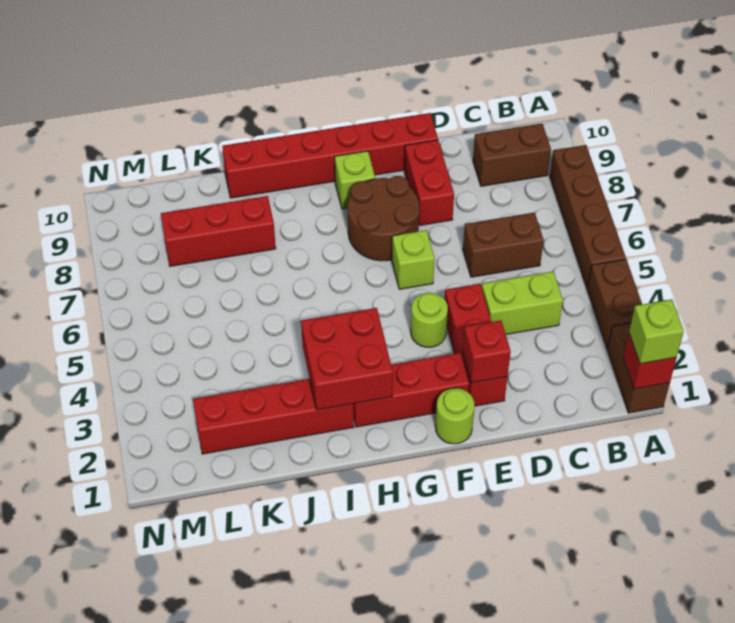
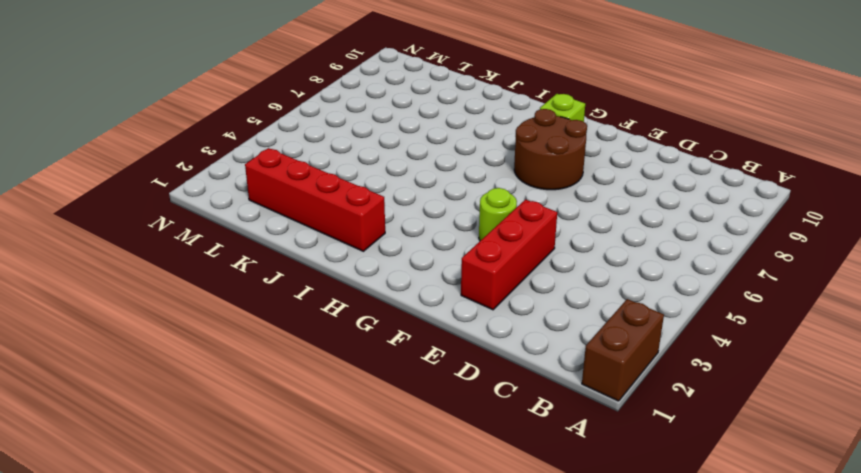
none -> brown 1x2 brick [587,259,642,350]
none -> brown 1x4 brick [550,145,626,289]
none -> brown 1x2 brick [473,123,551,186]

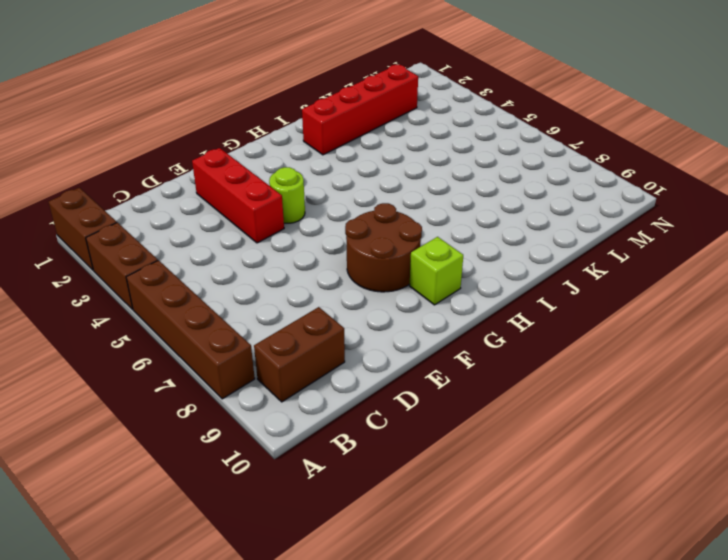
none -> lime 1x2 brick [482,271,563,334]
none -> brown 1x2 brick [463,212,544,277]
none -> red 1x2 brick [404,140,454,226]

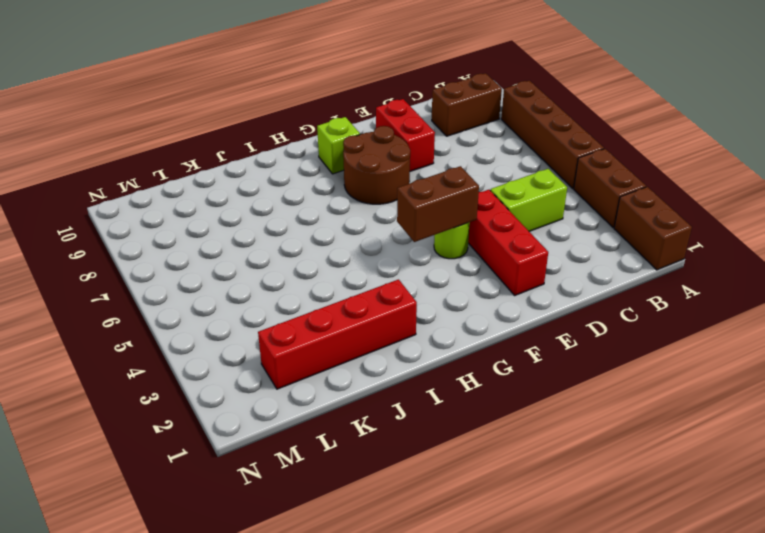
brown 1x2 brick [397,166,479,242] -> brown 1x2 brick moved to [463,212,544,277]
none -> red 1x6 brick [222,113,438,198]
none -> lime 1x1 round brick [435,388,475,444]
none -> red 1x3 brick [354,353,469,427]

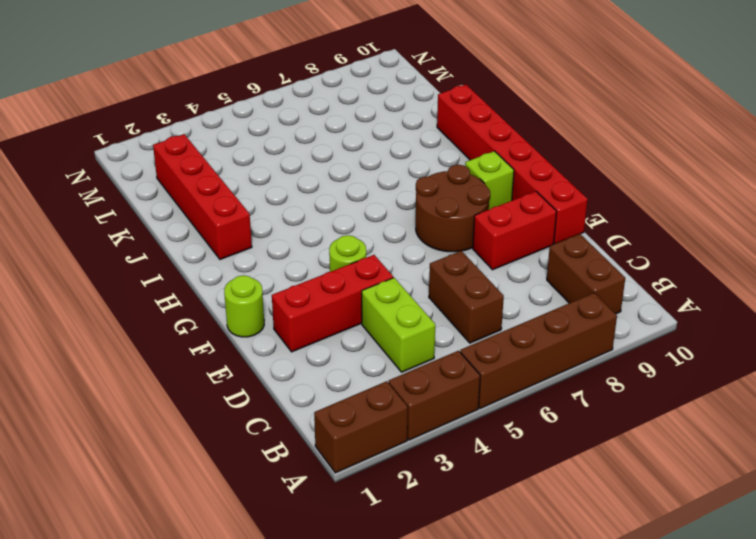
none -> red 1x3 brick [354,353,469,427]
none -> lime 1x1 brick [392,230,435,289]
none -> red 1x3 brick [161,196,276,266]

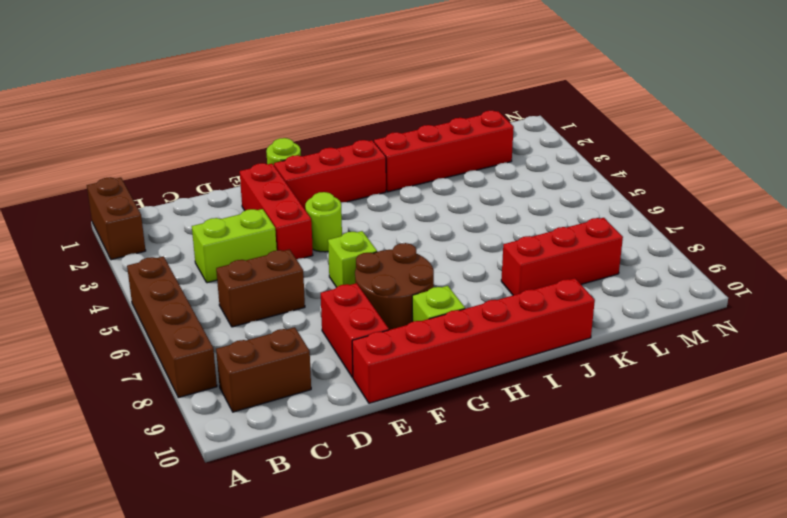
none -> brown 1x2 brick [587,259,642,350]
none -> red 1x1 brick [623,334,676,389]
none -> red 1x1 brick [463,320,511,383]

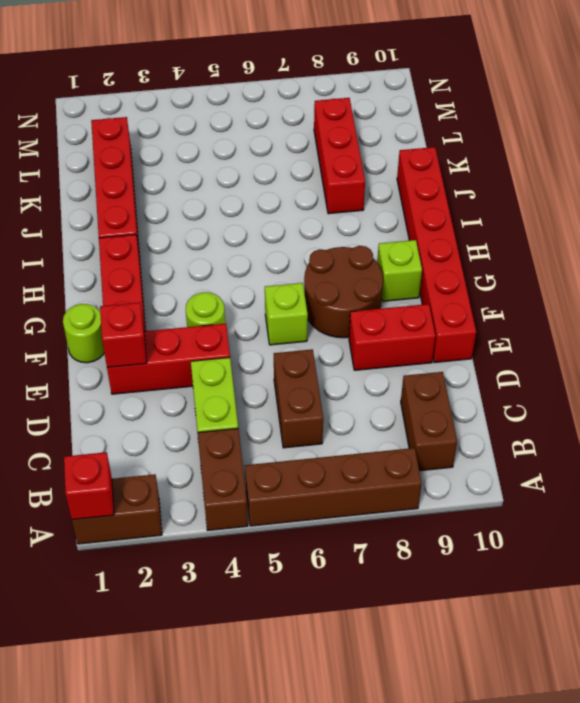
brown 1x2 brick [198,428,248,530] -> brown 1x2 brick turned to [587,259,642,350]
none -> red 2x2 brick [301,308,393,410]
none -> lime 1x1 brick [629,299,684,364]

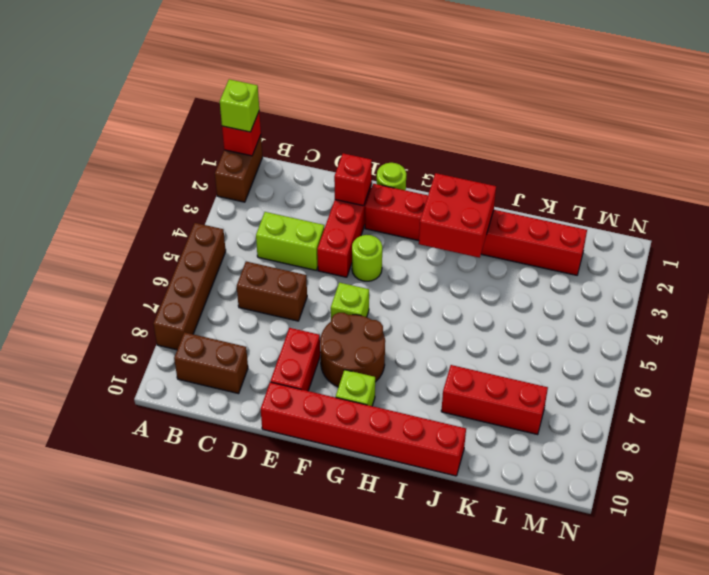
none -> brown 1x2 brick [587,259,642,350]

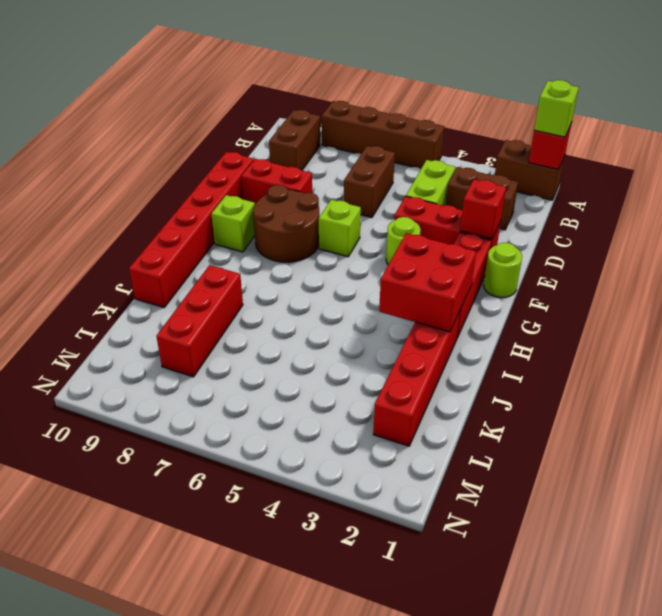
brown 1x2 brick [446,167,518,230] -> brown 1x2 brick moved to [587,259,642,350]

